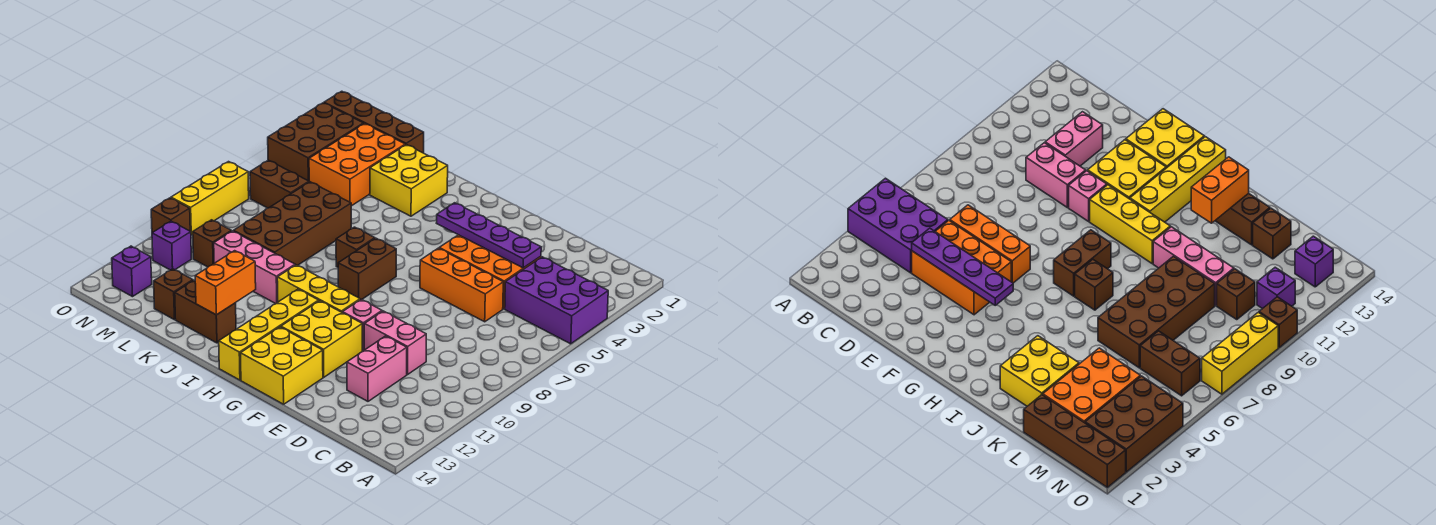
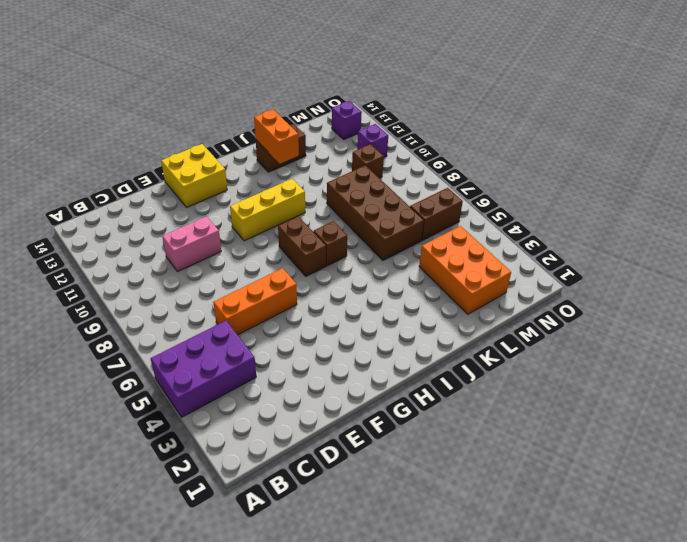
none -> orange 2x3 brick [439,235,541,309]
none -> pink 1x2 brick [347,336,407,401]
none -> pink 1x1 brick [342,299,382,351]

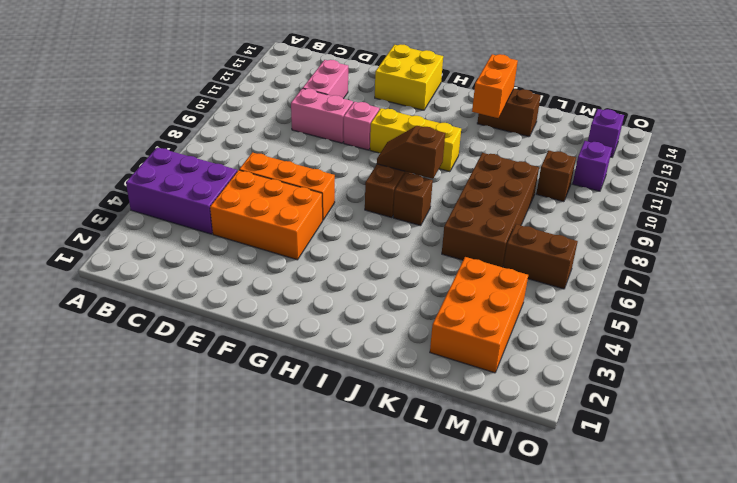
brown 1x2 slope [377,126,445,179] -> none
none -> yellow 2x2 brick [281,301,362,377]
none -> yellow 1x4 brick [219,289,319,380]
none -> yellow 2x2 brick [370,145,448,216]

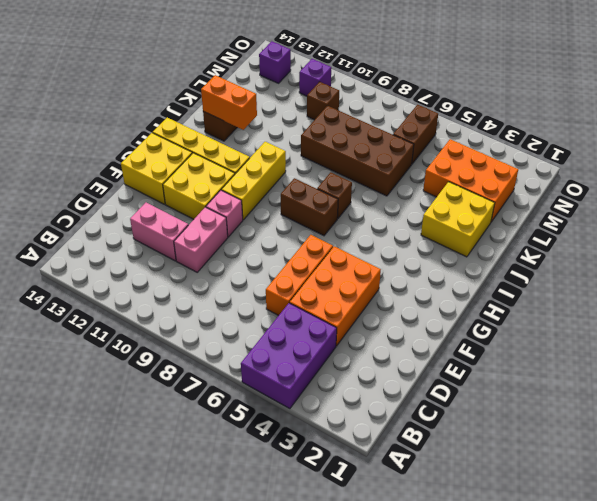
none -> pink 1x3 brick [214,231,295,304]
none -> brown 1x4 brick [324,91,424,153]
none -> brown 1x1 brick [154,269,193,320]

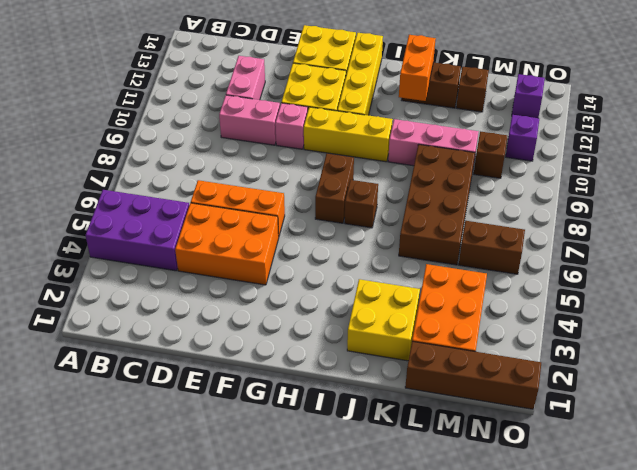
none -> brown 2x3 brick [268,103,364,181]
none -> yellow 1x3 brick [171,162,249,235]
none -> brown 1x1 brick [151,198,190,233]

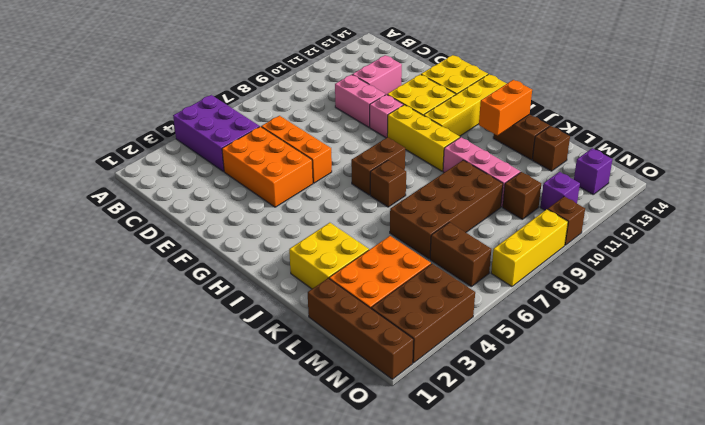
none -> purple 1x4 plate [437,203,541,268]

